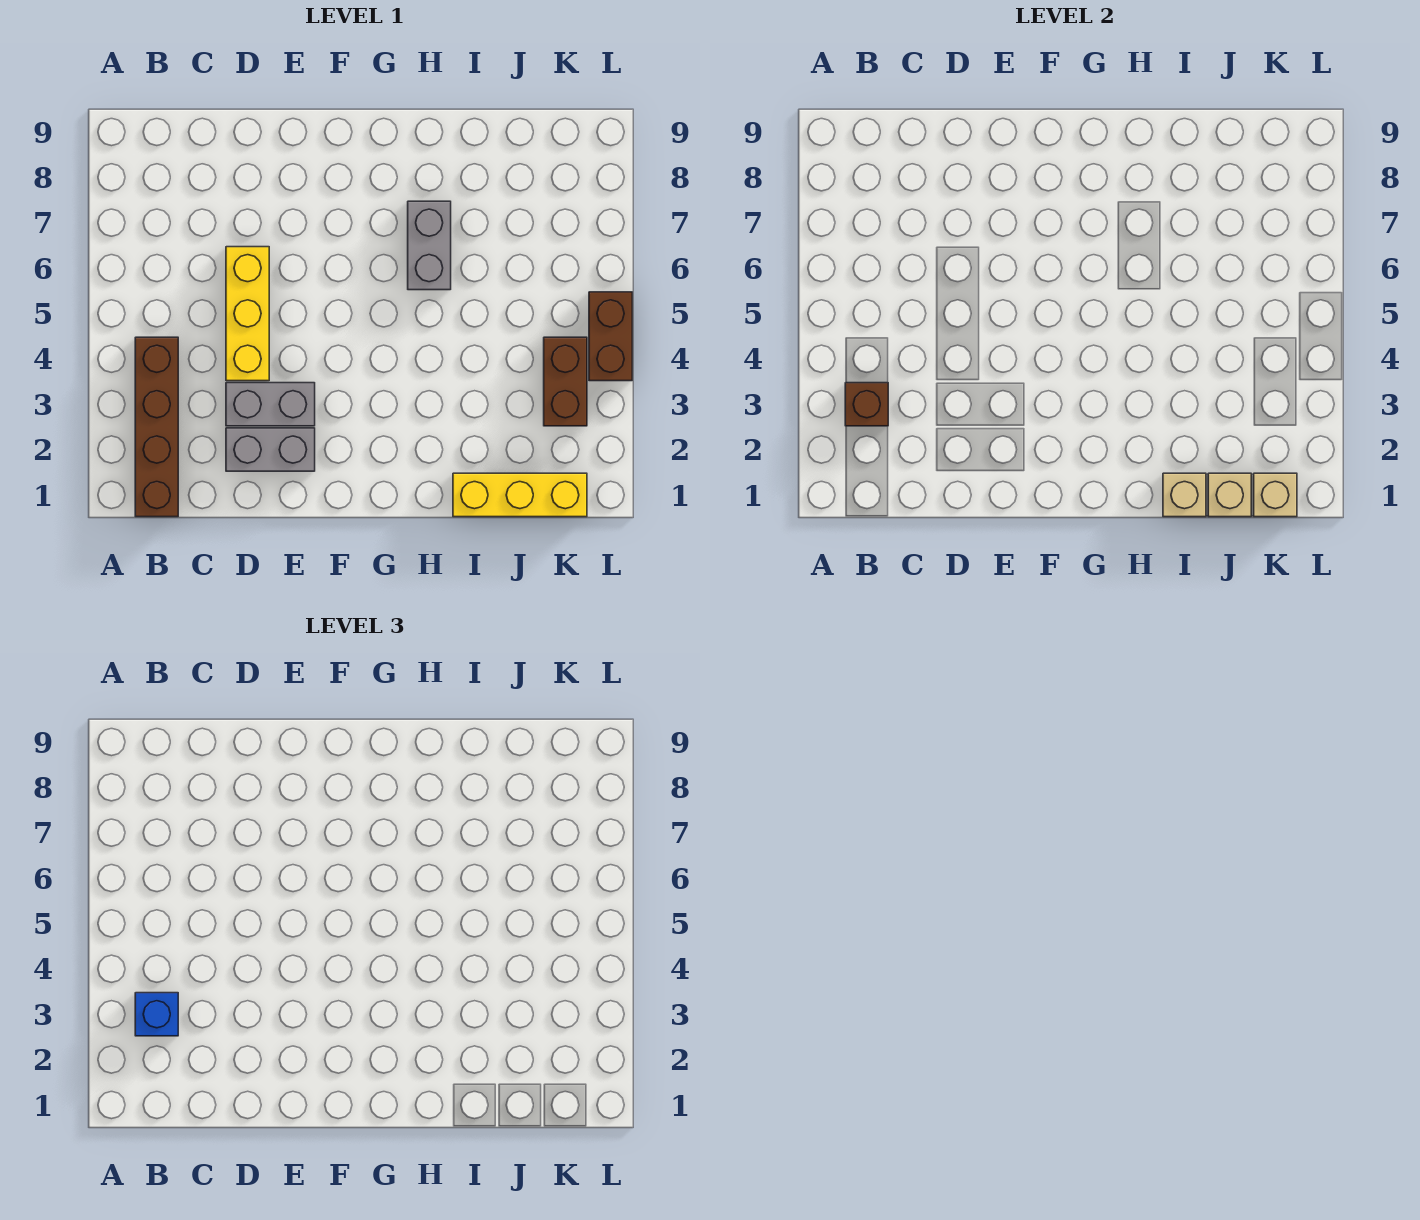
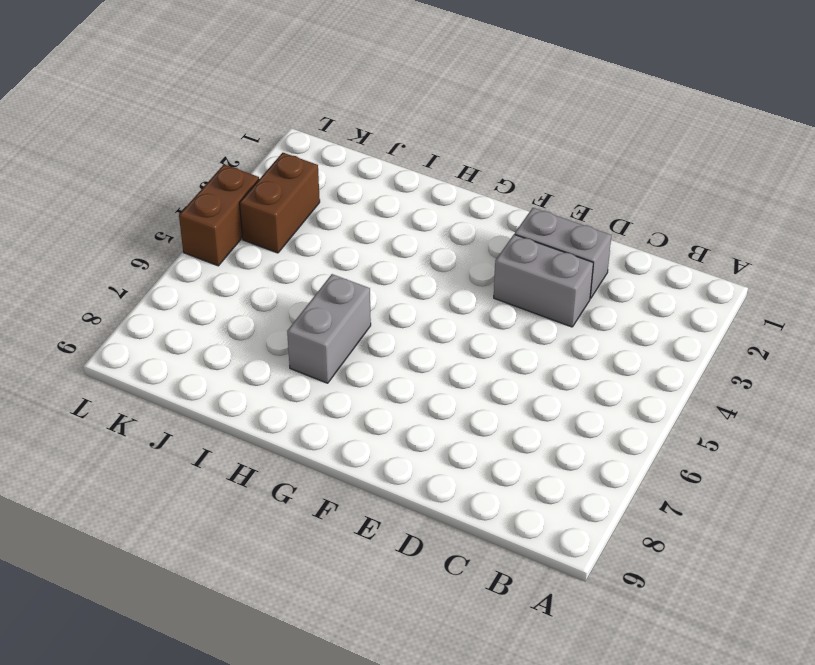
none -> brown 1x4 brick [135,337,178,517]
none -> yellow 1x3 brick [226,247,269,381]
none -> yellow 1x3 brick [453,473,587,517]

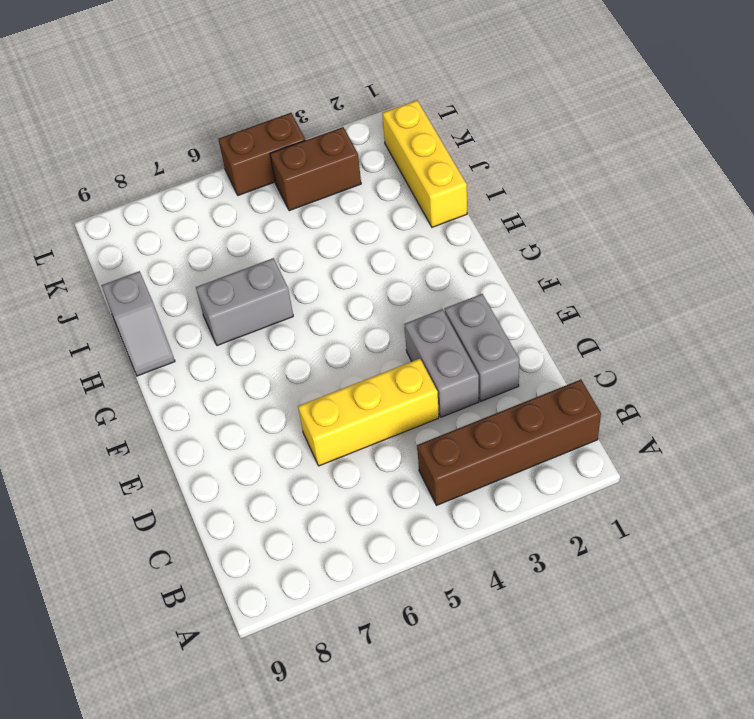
grey 1x2 slope [101,271,175,376] -> none
none -> brown 1x1 brick [845,383,888,426]
none -> tan 1x1 brick [1163,473,1206,517]
none -> tan 1x1 brick [1208,473,1251,517]

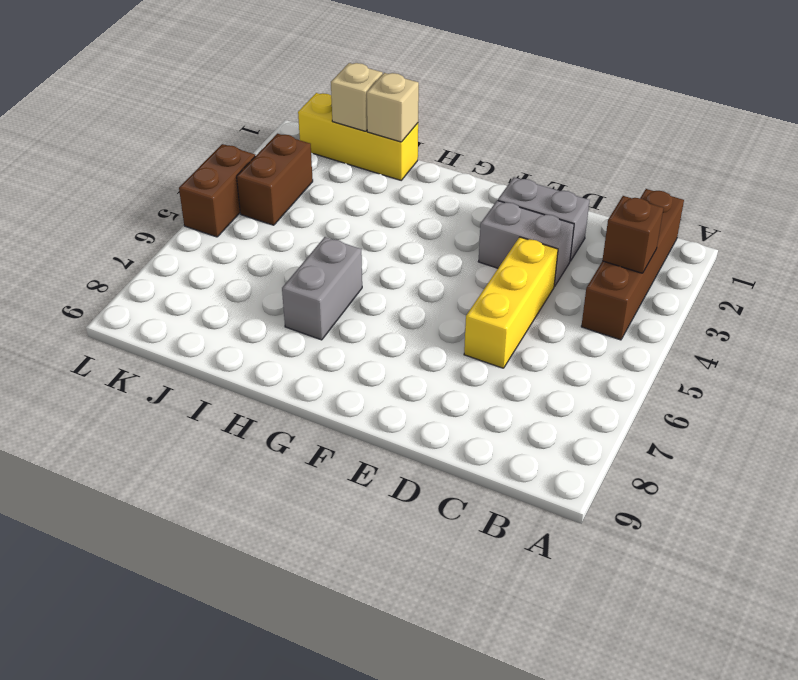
none -> tan 1x1 brick [1254,473,1297,517]
none -> blue 1x1 brick [135,993,178,1036]

